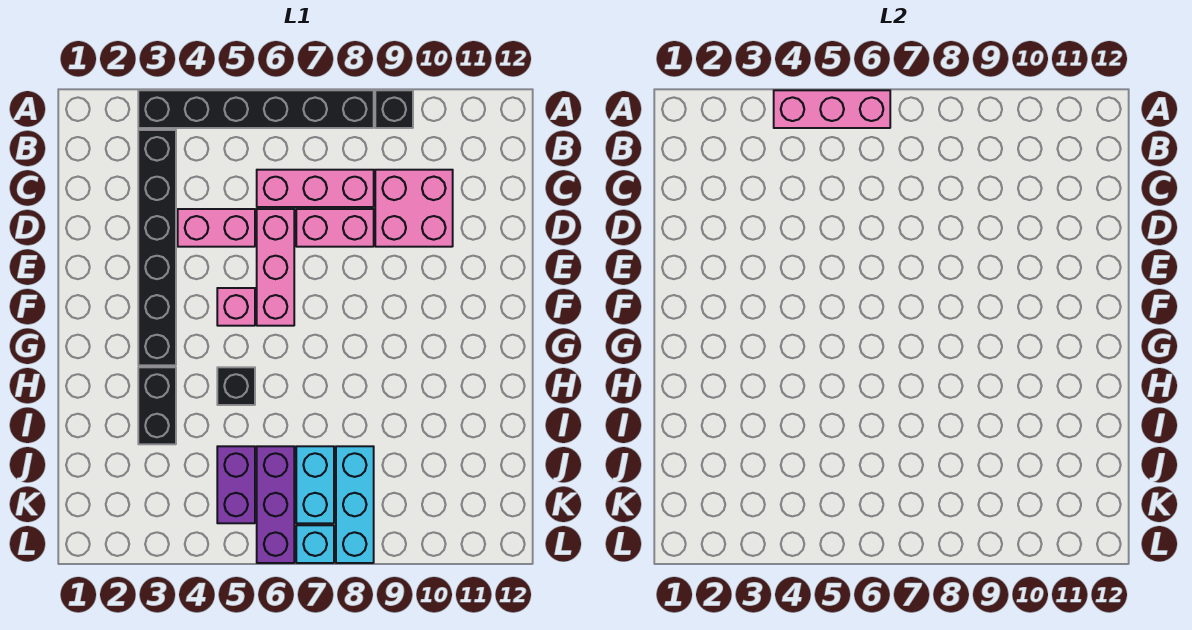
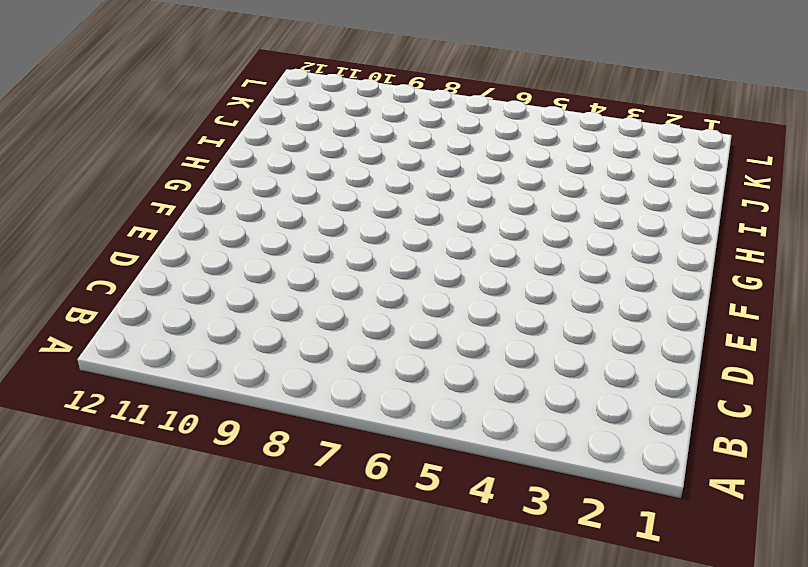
none -> black 1x6 brick [138,90,374,128]
none -> black 1x1 brick [375,90,413,128]
none -> black 1x6 brick [138,130,176,365]

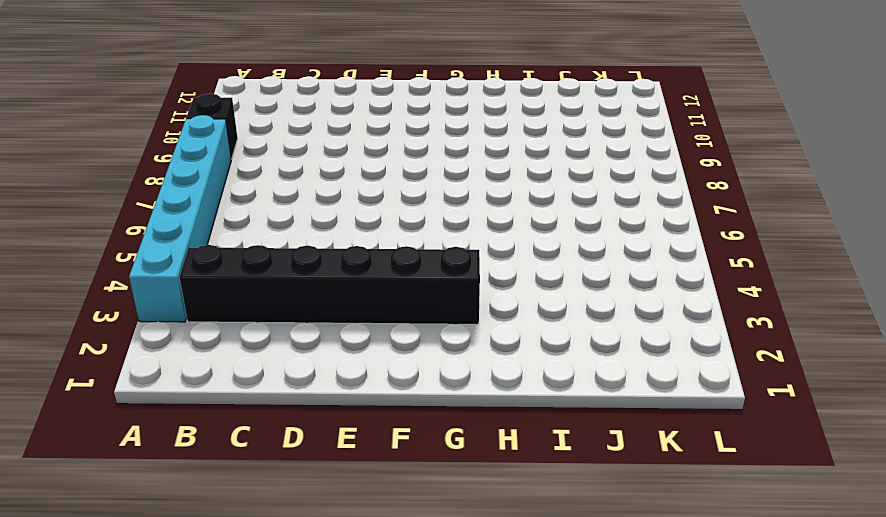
cyan 1x6 brick [129,115,231,322] -> black 1x6 brick [138,90,374,128]
none -> pink 1x3 brick [257,170,374,207]
none -> pink 2x2 brick [375,170,453,247]
none -> pink 1x2 brick [178,209,255,247]

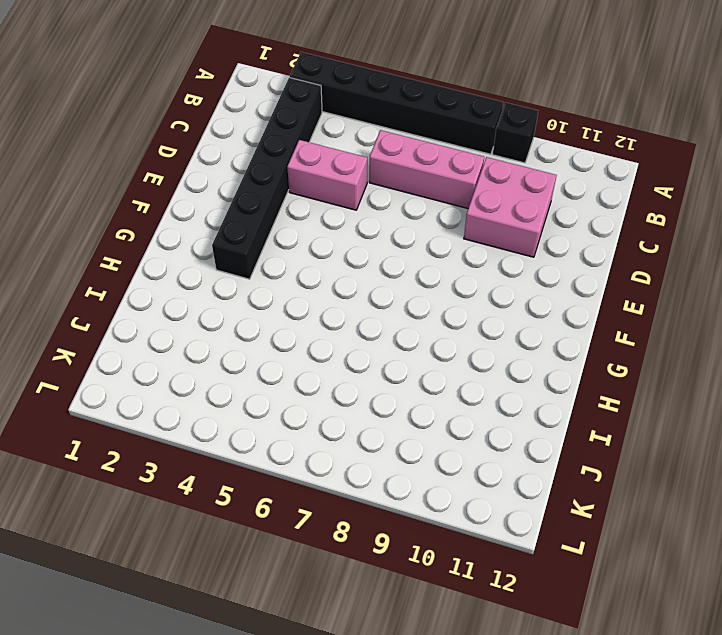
none -> pink 1x3 brick [257,209,294,326]
none -> pink 1x2 brick [296,209,374,247]
none -> pink 1x1 brick [217,288,255,326]

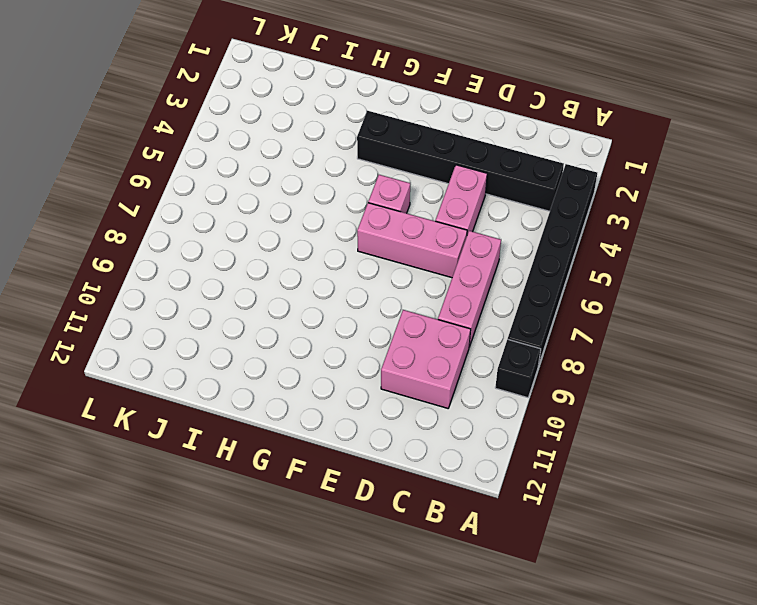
none -> pink 1x2 brick [296,209,374,247]
none -> black 1x2 brick [138,367,176,444]
none -> black 1x1 brick [217,367,255,405]

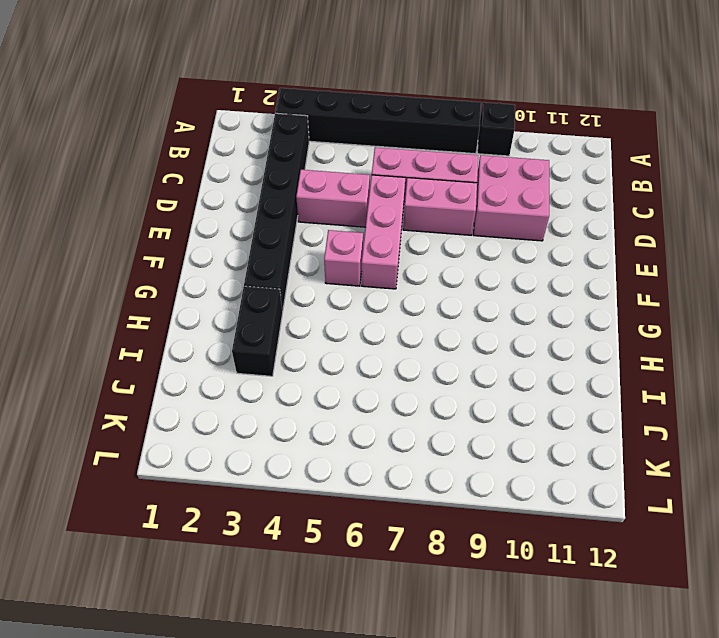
none -> black 1x1 brick [217,367,255,405]
none -> purple 1x2 brick [217,446,255,523]
none -> purple 1x3 brick [257,446,294,563]

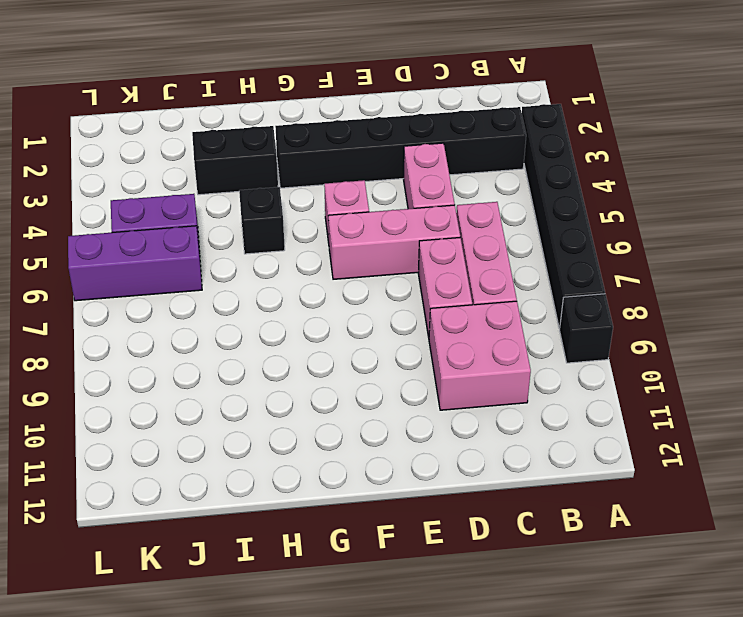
none -> cyan 1x2 brick [296,446,334,523]
none -> cyan 1x3 brick [336,446,374,563]
none -> cyan 1x1 brick [296,525,334,563]

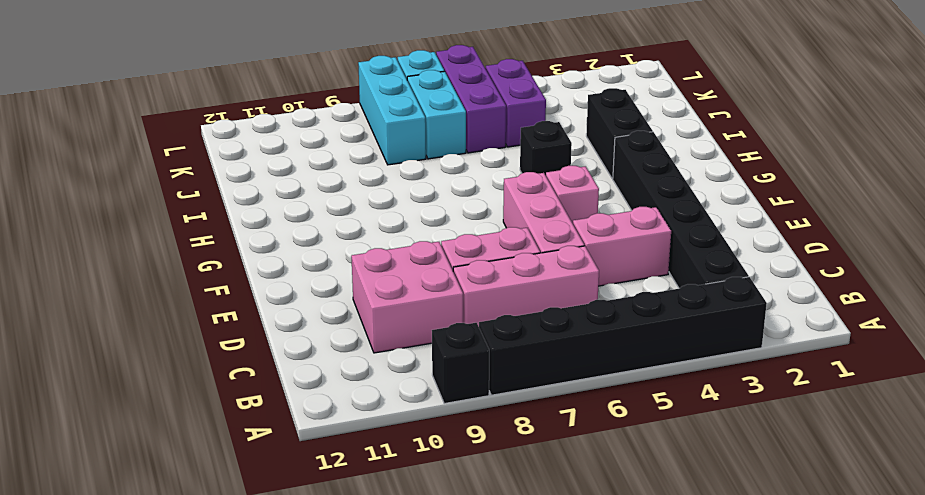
none -> pink 1x3 brick [774,90,890,128]

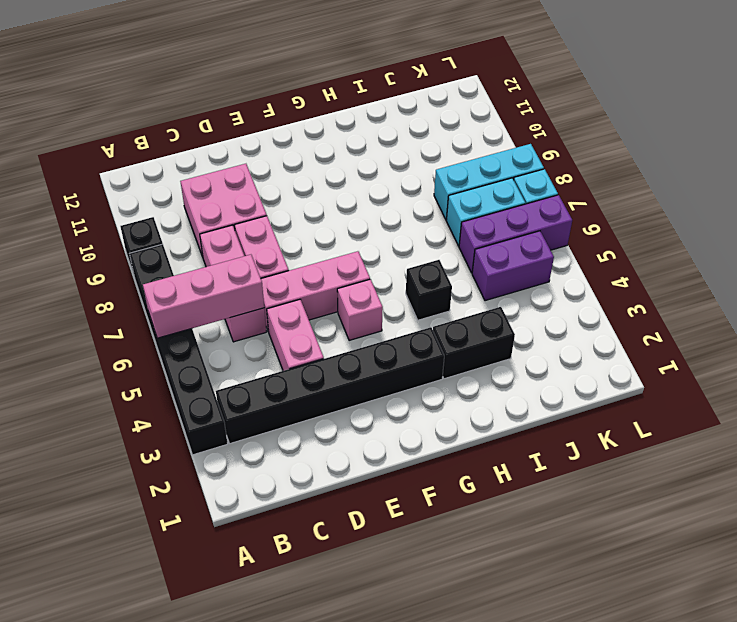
pink 1x3 brick [143,255,264,338] -> pink 1x3 brick turned to [774,90,890,128]

